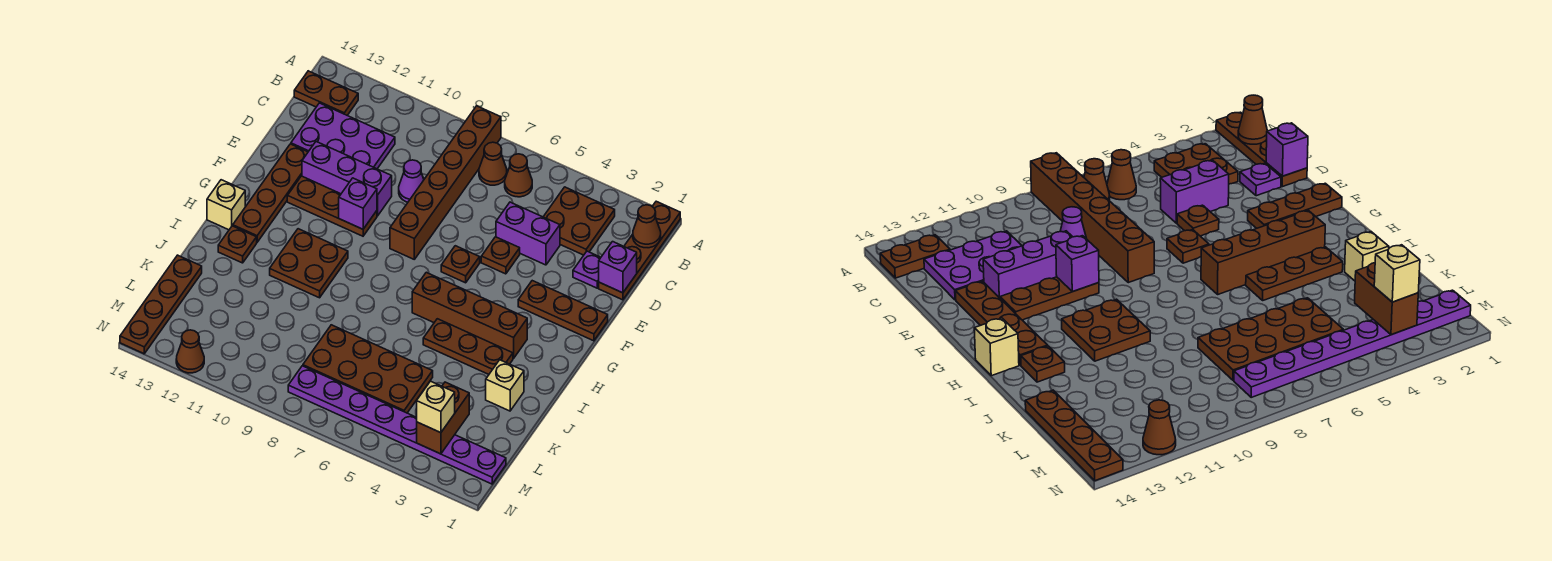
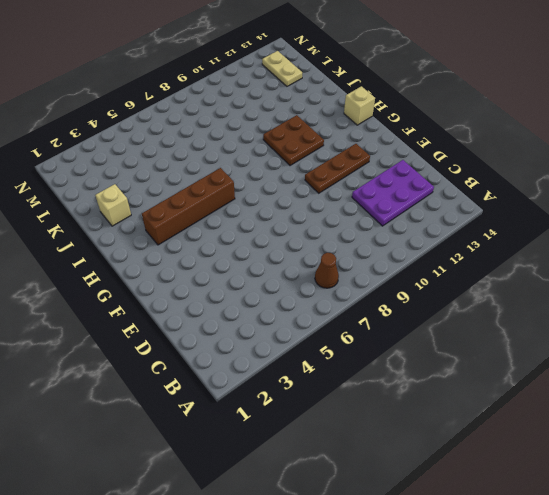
tan 1x2 plate [262,51,302,86] -> none
none -> brown 1x4 plate [599,201,680,300]
none -> brown 1x6 brick [390,106,501,259]
none -> brown 2x2 plate [543,187,615,255]
none -> brown 1x1 cone [505,154,532,197]

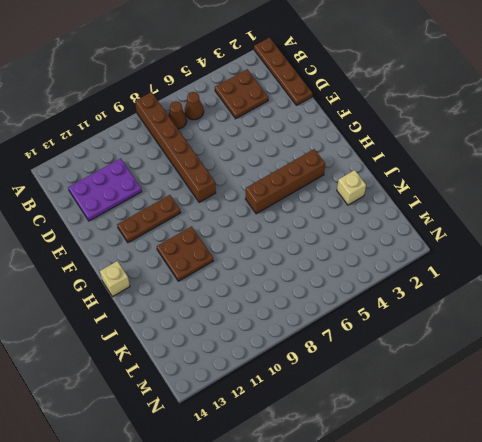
none -> brown 1x2 plate [294,71,358,115]
none -> purple 1x1 plate [573,251,601,288]
none -> purple 1x2 brick [496,202,560,265]
none -> purple 1x1 cone [399,160,424,202]

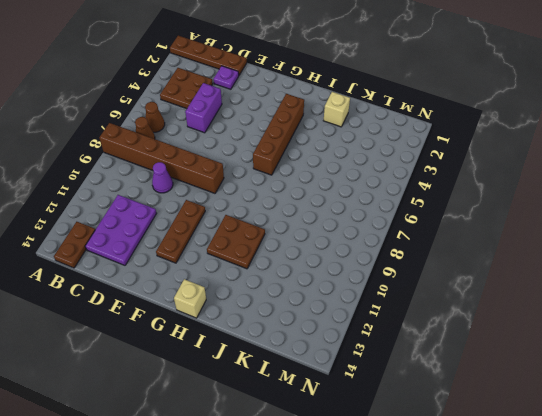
none -> brown 1x1 plate [481,237,520,274]
none -> purple 1x3 brick [302,142,392,216]
none -> brown 1x4 plate [233,144,308,242]
none -> brown 1x3 plate [518,281,608,341]

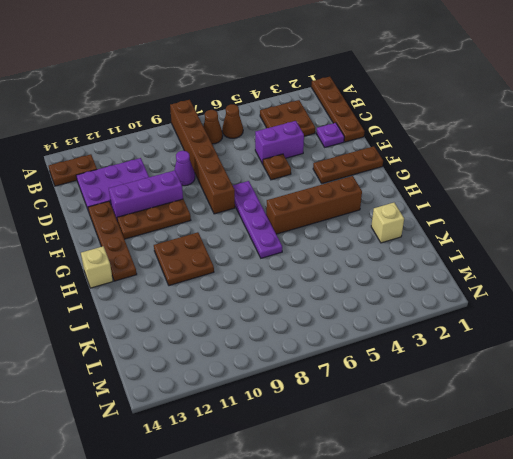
purple 1x4 plate [233,181,282,258] -> none
none -> brown 1x1 plate [441,246,480,283]
none -> brown 1x3 plate [423,319,513,374]
none -> brown 1x1 plate [218,226,257,263]
none -> brown 2x4 plate [303,325,433,413]

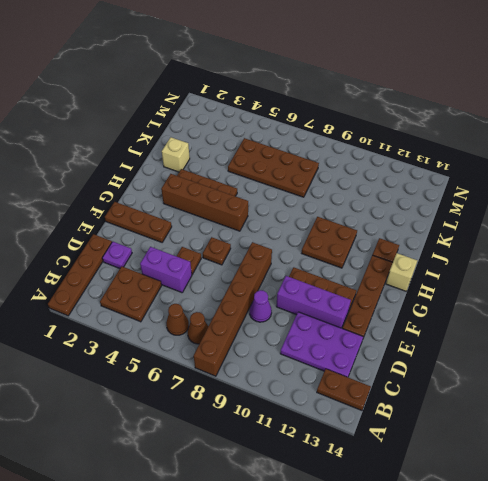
none -> brown 1x4 plate [120,255,202,354]
none -> purple 1x8 plate [288,366,506,484]
none -> brown 1x1 cone [176,330,204,373]
none -> brown 1x1 cone [633,205,661,248]

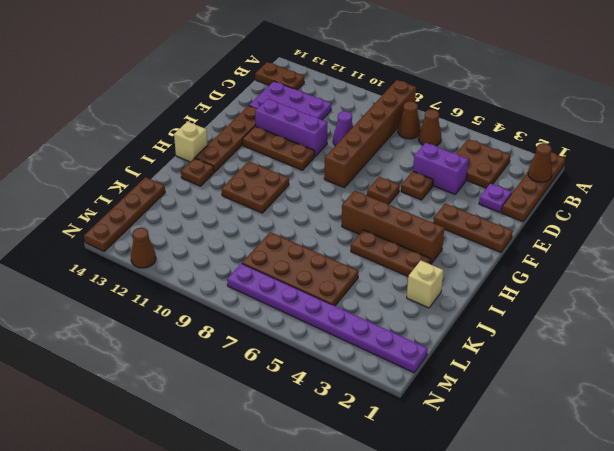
none -> purple 1x1 brick [599,242,637,293]
none -> purple 1x1 brick [339,178,377,229]
none -> brown 1x2 brick [417,382,469,454]
none -> tan 1x1 brick [417,381,455,433]

